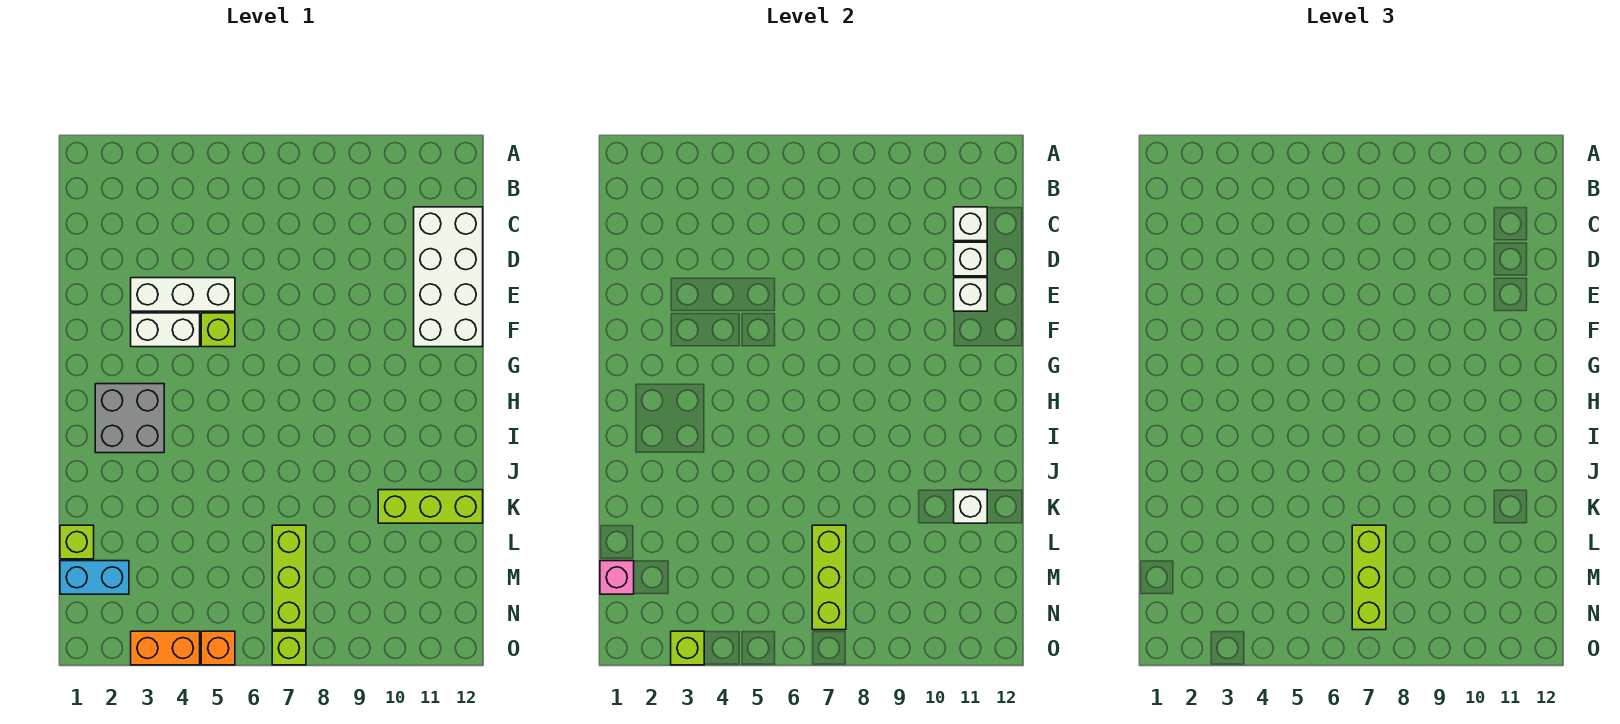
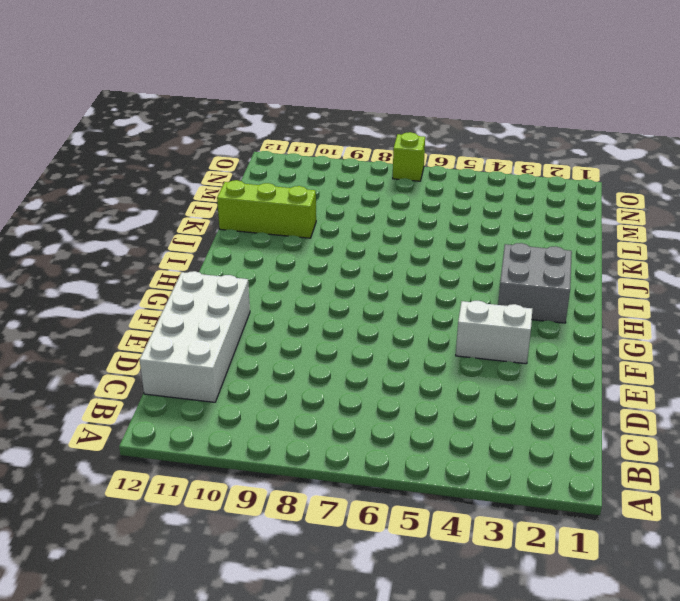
none -> white 1x3 brick [131,278,235,311]
none -> lime 1x1 brick [201,313,235,347]
none -> lime 1x1 brick [60,525,94,559]

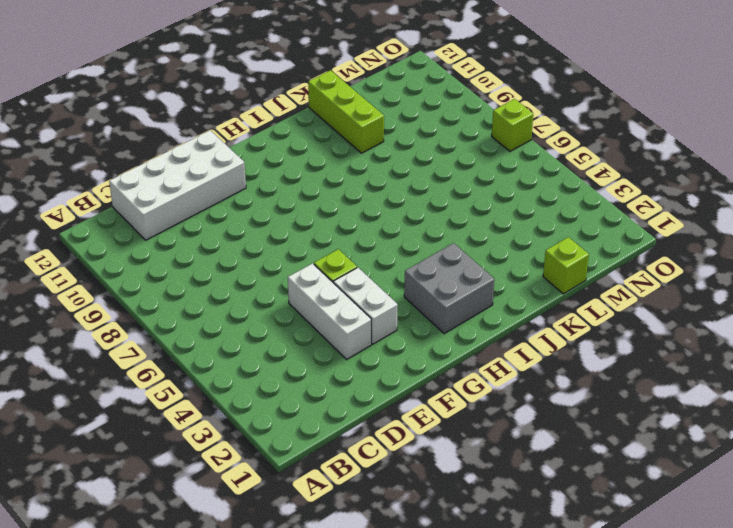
none -> lime 1x3 brick [272,525,306,630]
none -> cyan 1x2 brick [60,561,129,594]
none -> orange 1x2 brick [131,631,200,665]

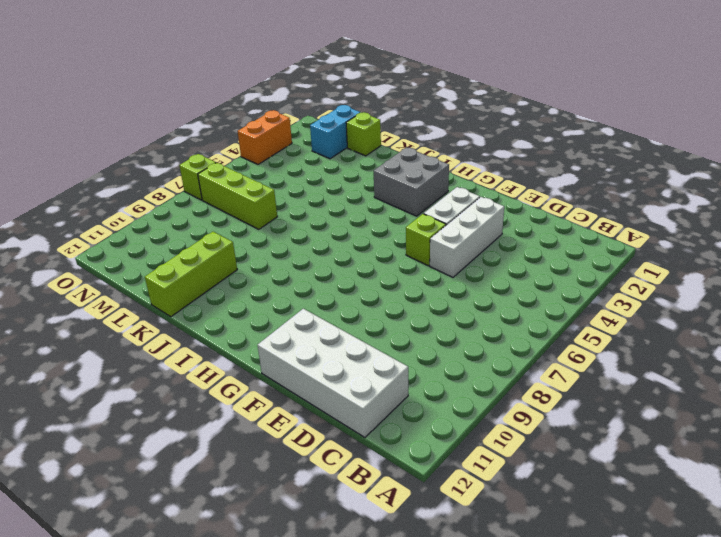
none -> orange 1x1 brick [201,631,235,665]
none -> white 1x1 brick [954,207,987,241]
none -> white 1x1 brick [954,242,987,276]

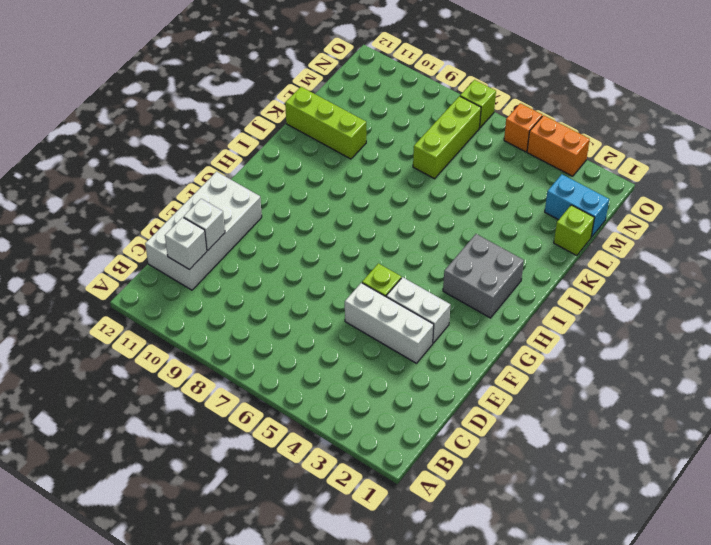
none -> white 1x1 brick [954,278,987,311]
none -> white 1x1 brick [954,490,987,523]
none -> lime 1x3 brick [812,525,846,630]

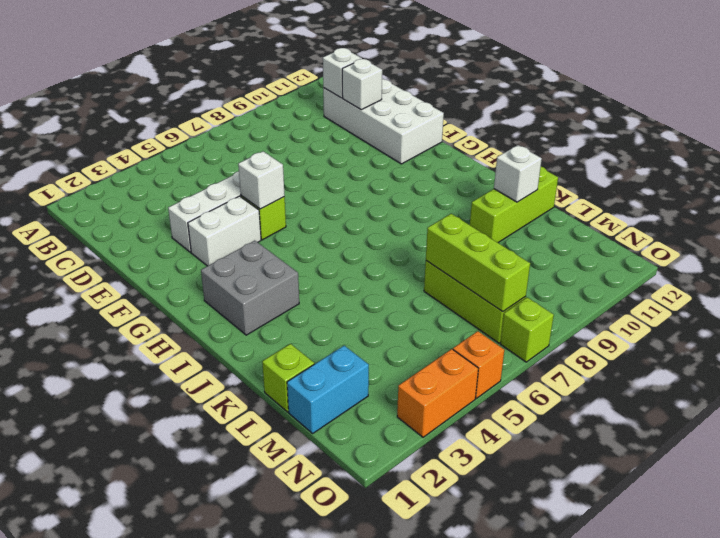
white 1x1 brick [238,151,285,209] -> white 1x1 brick moved to [954,278,987,311]
none -> pink 1x1 brick [600,561,634,594]
none -> lime 1x1 brick [671,631,704,665]
none -> lime 1x3 brick [1352,525,1386,630]

